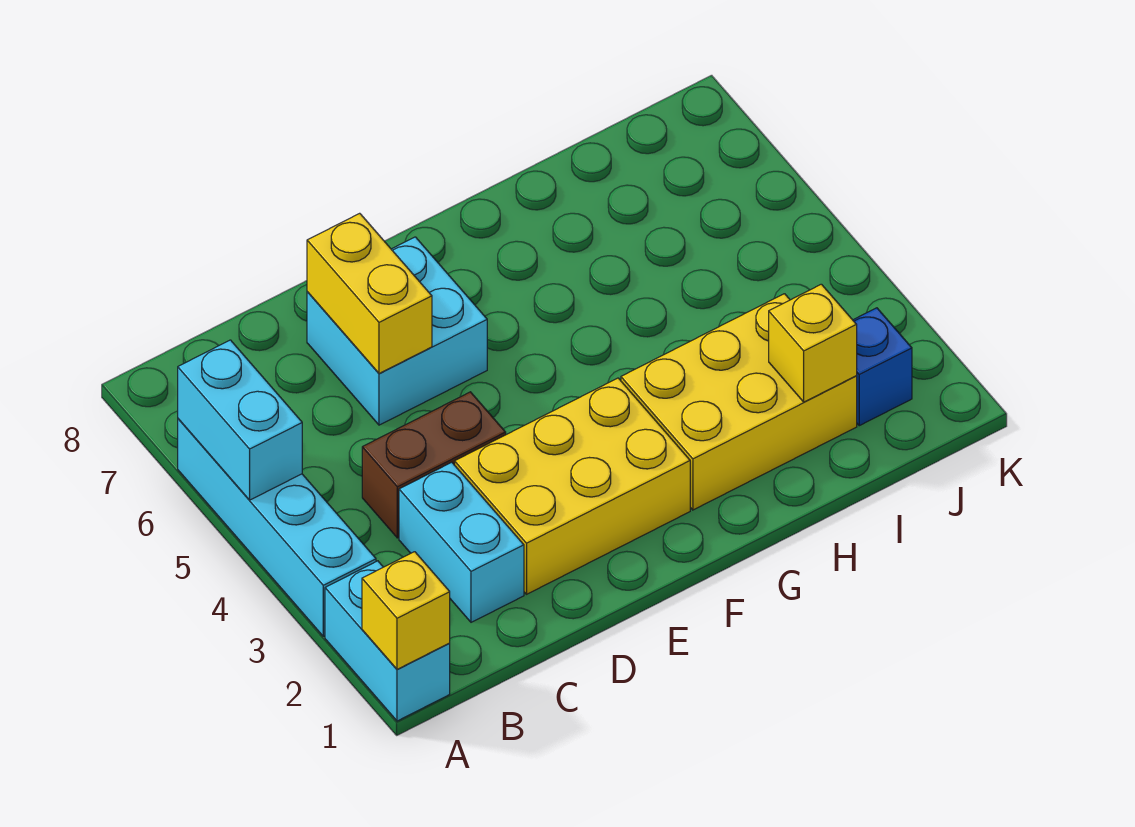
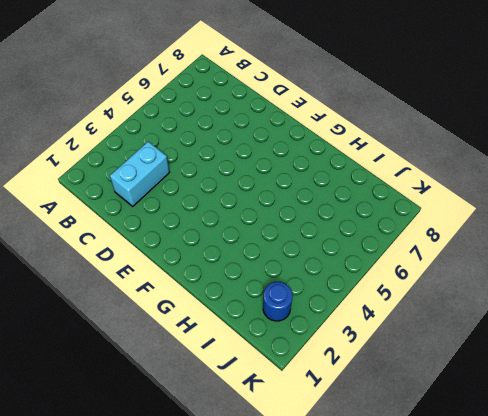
blue 1x1 round brick [263,282,293,321] -> blue 1x1 brick [853,308,912,426]
none -> cyan 1x2 brick [325,561,450,721]
none -> cyan 1x4 brick [178,419,376,636]
none -> brown 1x2 brick [362,392,506,538]

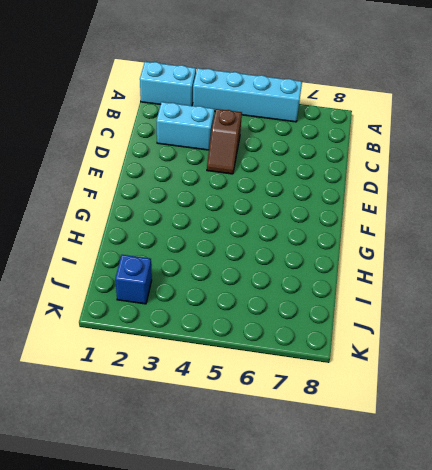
brown 1x2 slope [207,109,242,174] -> brown 1x2 brick [362,392,506,538]
none -> yellow 2x3 brick [455,378,690,594]
none -> cyan 2x2 brick [307,237,487,425]
none -> yellow 2x3 brick [621,294,857,510]

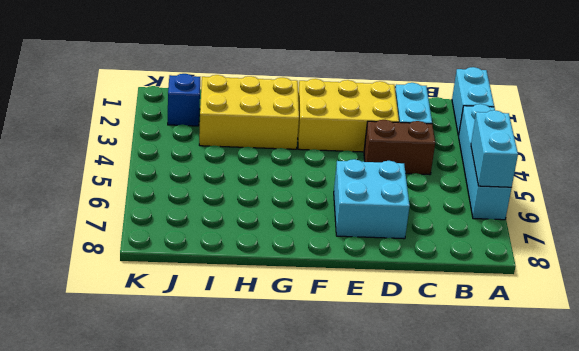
none -> yellow 1x1 brick [362,552,450,669]
none -> yellow 1x2 brick [307,213,432,374]
none -> yellow 1x1 brick [769,284,857,402]

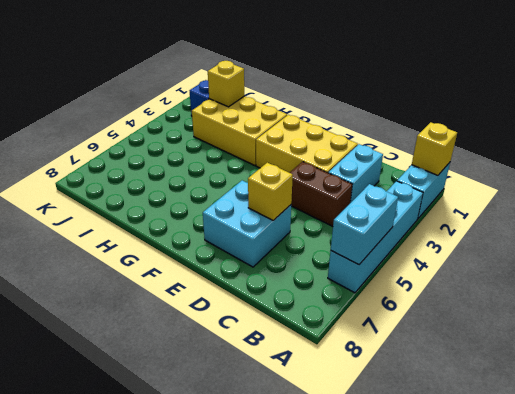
yellow 1x1 brick [248,163,293,220] -> yellow 1x2 brick [307,213,432,374]

